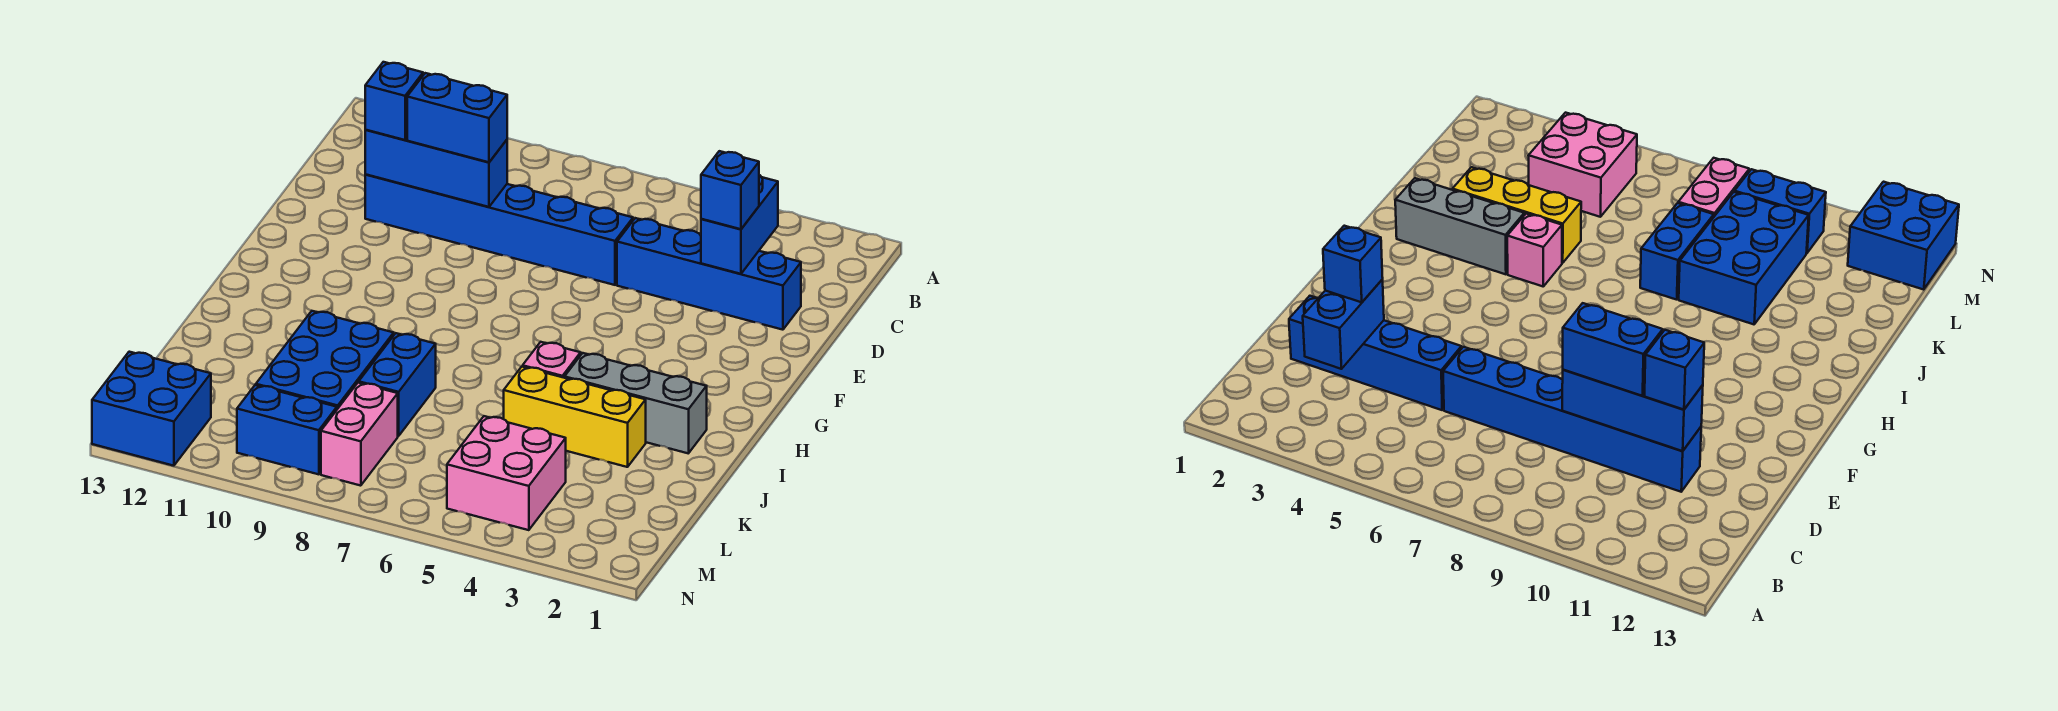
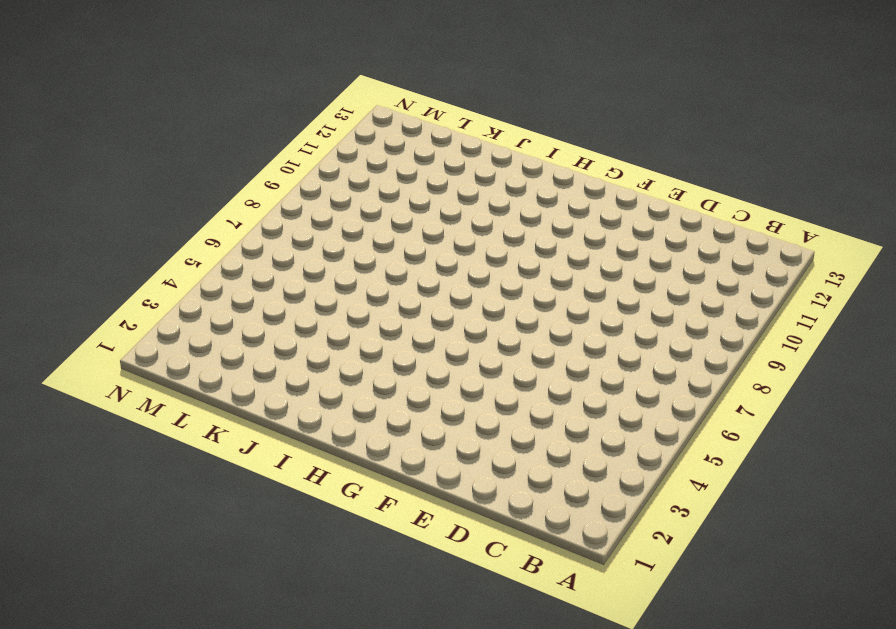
none -> blue 1x4 brick [617,218,801,330]
none -> blue 1x6 brick [365,175,633,285]
none -> grey 1x3 brick [565,353,707,453]

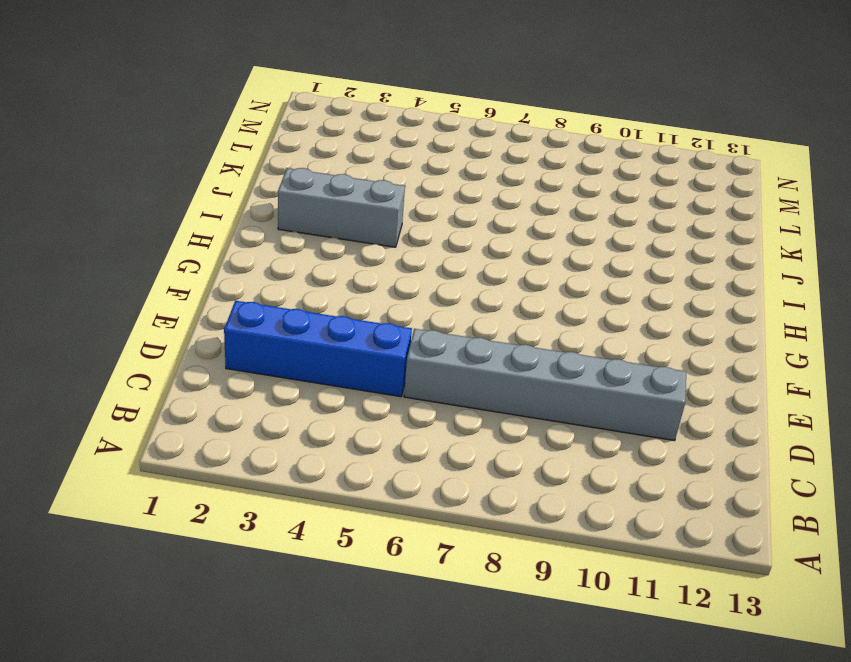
grey 1x6 brick [404,329,686,441] -> blue 1x6 brick [365,175,633,285]
none -> pink 1x1 brick [523,342,581,378]
none -> yellow 1x3 brick [504,367,646,467]
none -> blue 1x2 brick [359,333,436,436]

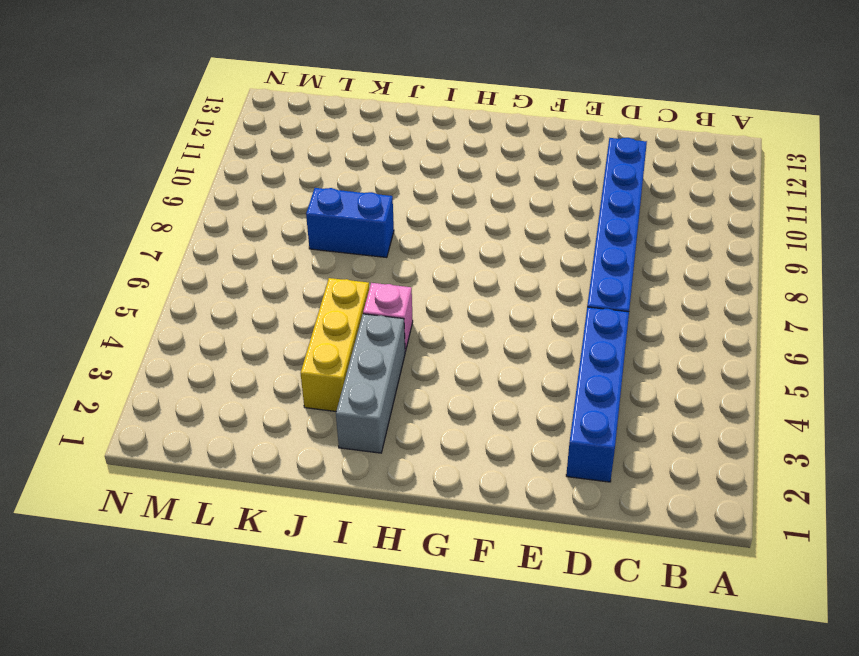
none -> blue 2x3 brick [256,311,394,409]
none -> pink 2x2 brick [447,416,566,530]
none -> pink 1x2 brick [321,383,398,486]

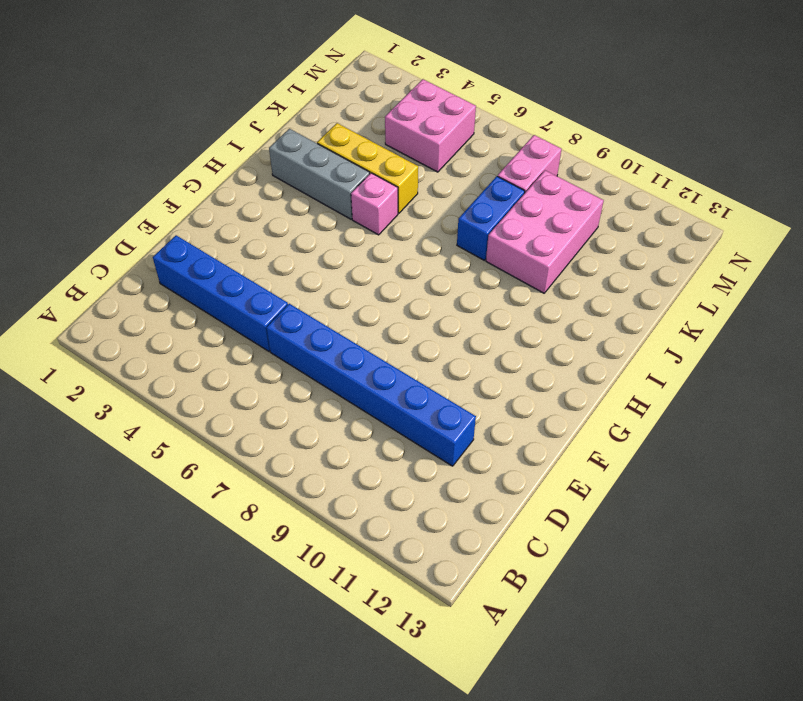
pink 2x3 brick [486,170,604,293] -> blue 2x3 brick [256,311,394,409]
none -> blue 1x2 brick [237,385,337,474]
none -> blue 2x2 brick [92,352,211,466]
none -> blue 1x2 brick [701,175,778,274]

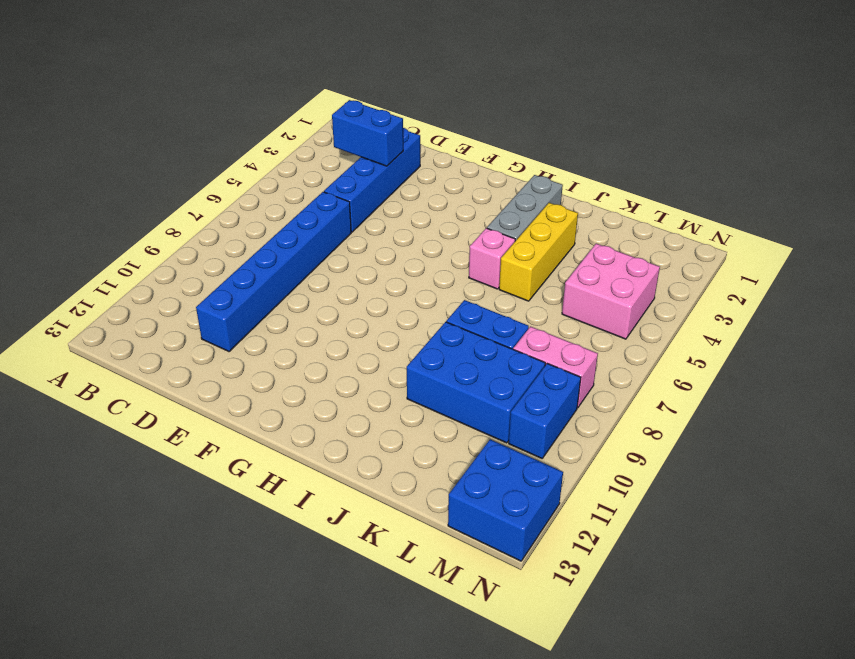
none -> blue 1x3 brick [365,130,507,207]
none -> blue 1x1 brick [701,151,759,229]
none -> blue 1x2 brick [407,73,507,162]

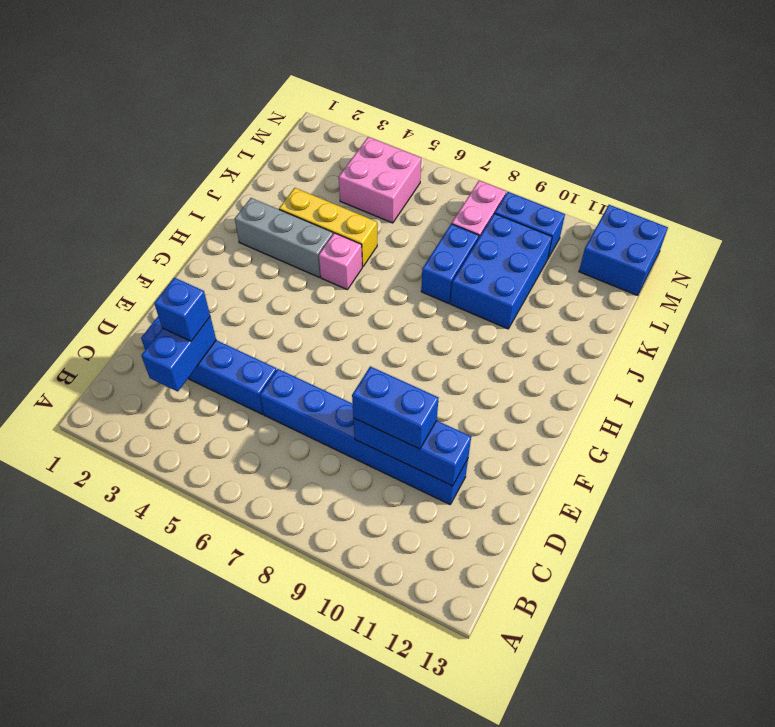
none -> blue 1x1 brick [365,62,423,140]

